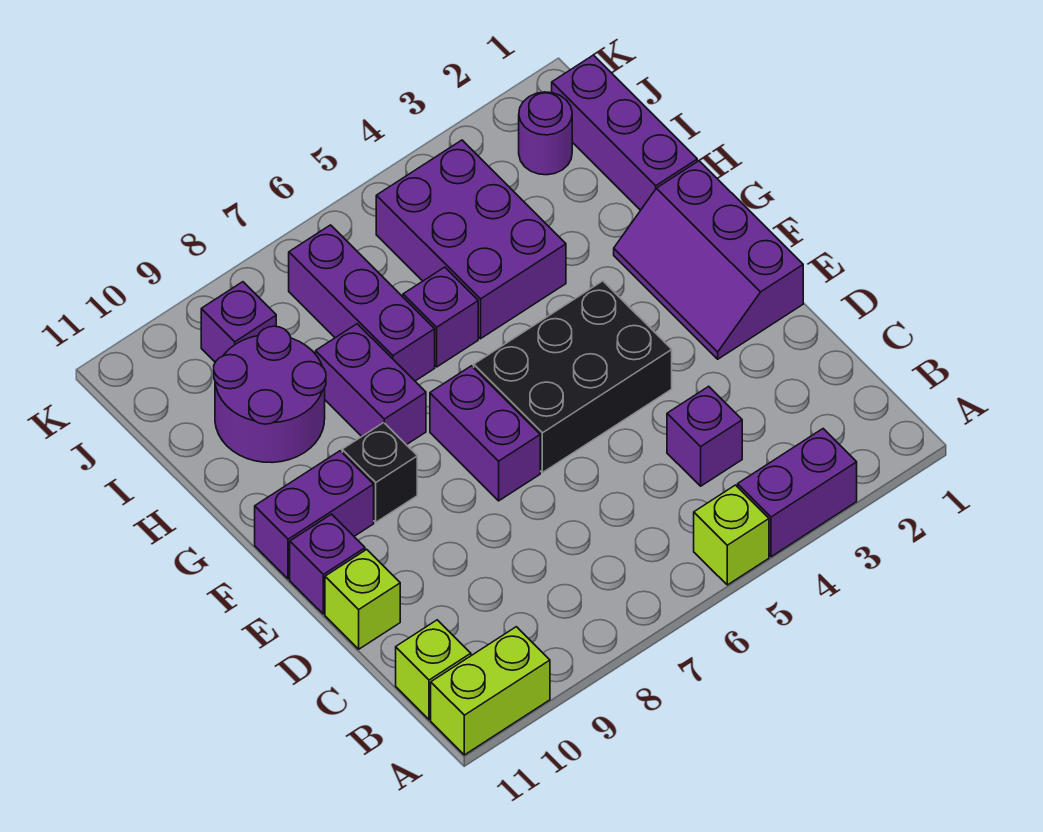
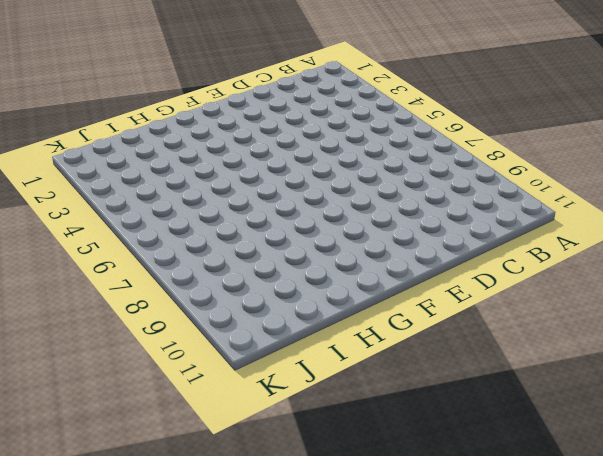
none -> purple 1x2 brick [738,429,857,557]
none -> lime 1x1 brick [694,485,769,585]
none -> lime 1x2 brick [431,627,550,755]

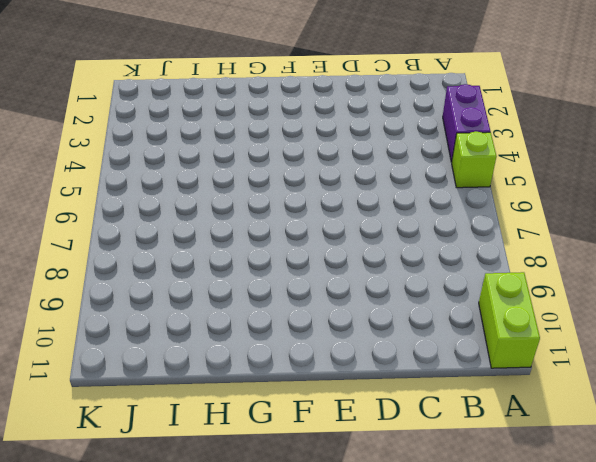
none -> lime 1x1 brick [396,620,471,720]
none -> purple 1x1 brick [667,386,742,486]
none -> lime 1x1 brick [325,549,400,649]

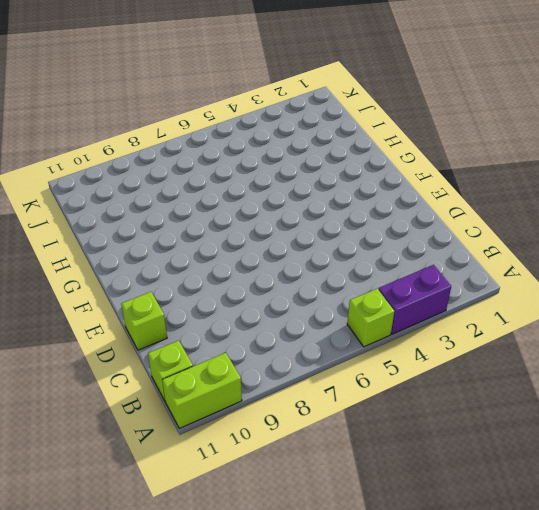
none -> purple 1x1 brick [667,386,742,486]
none -> purple 2x3 slope [614,161,803,359]
none -> black 2x3 brick [474,281,672,473]

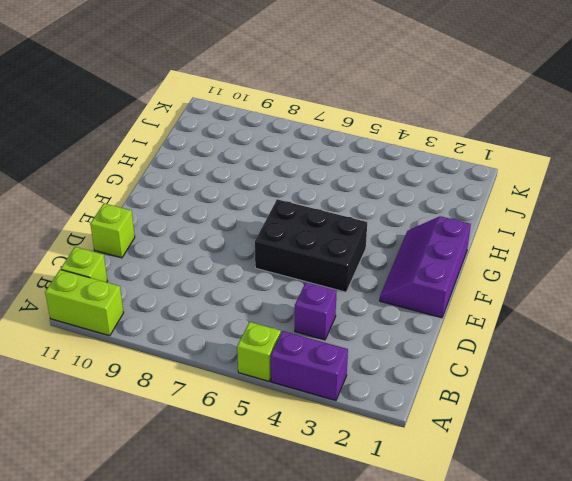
none -> purple 1x2 brick [430,366,540,501]
none -> purple 1x1 brick [290,514,365,614]
none -> black 1x1 brick [342,423,417,522]

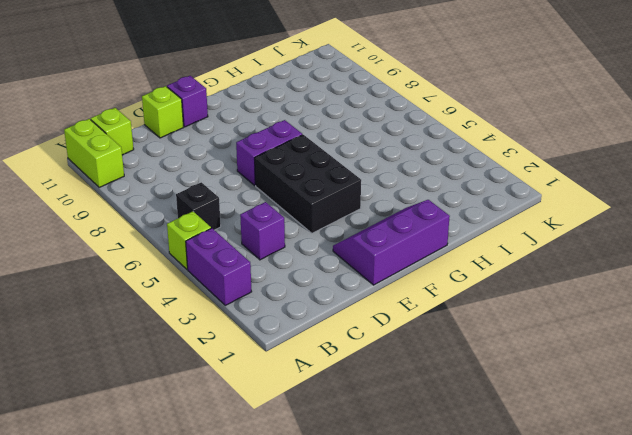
black 1x1 brick [176,182,221,230] -> black 1x1 brick moved to [342,423,417,522]
none -> purple 1x2 brick [255,451,374,579]
none -> purple 1x2 brick [316,324,426,445]
none -> purple 1x3 brick [552,55,697,210]

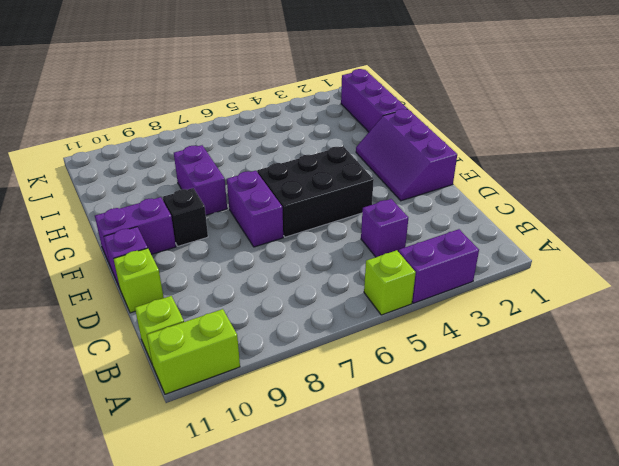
none -> purple 2x3 brick [376,140,566,339]
none -> purple 1x1 brick [403,267,478,367]
none -> purple 1x3 brick [289,225,435,381]

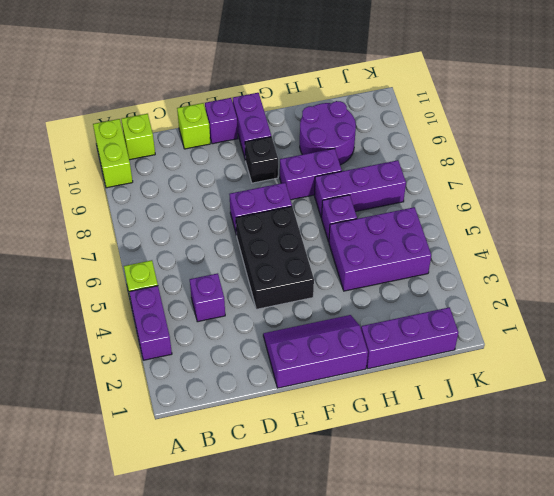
none -> purple 1x1 round brick [519,92,572,175]
none -> purple 1x1 brick [201,282,276,362]

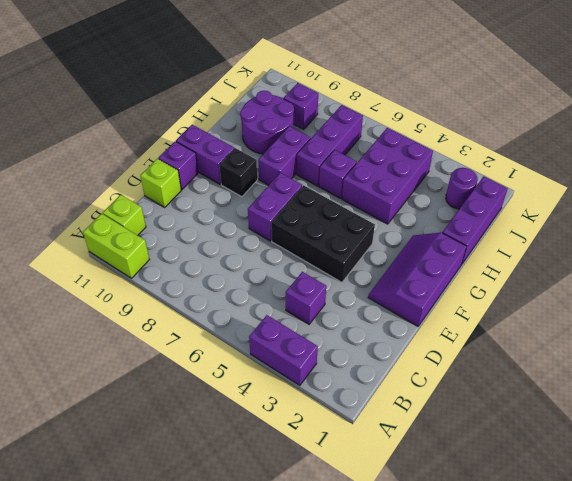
none -> lime 1x1 brick [694,485,769,585]

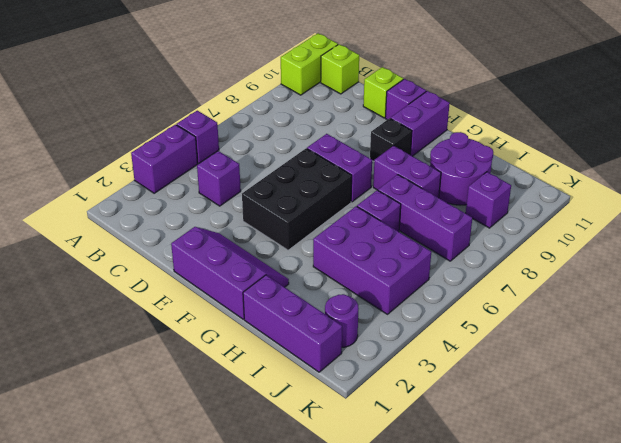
purple 1x1 brick [177,111,219,164] -> lime 1x1 brick [694,485,769,585]

